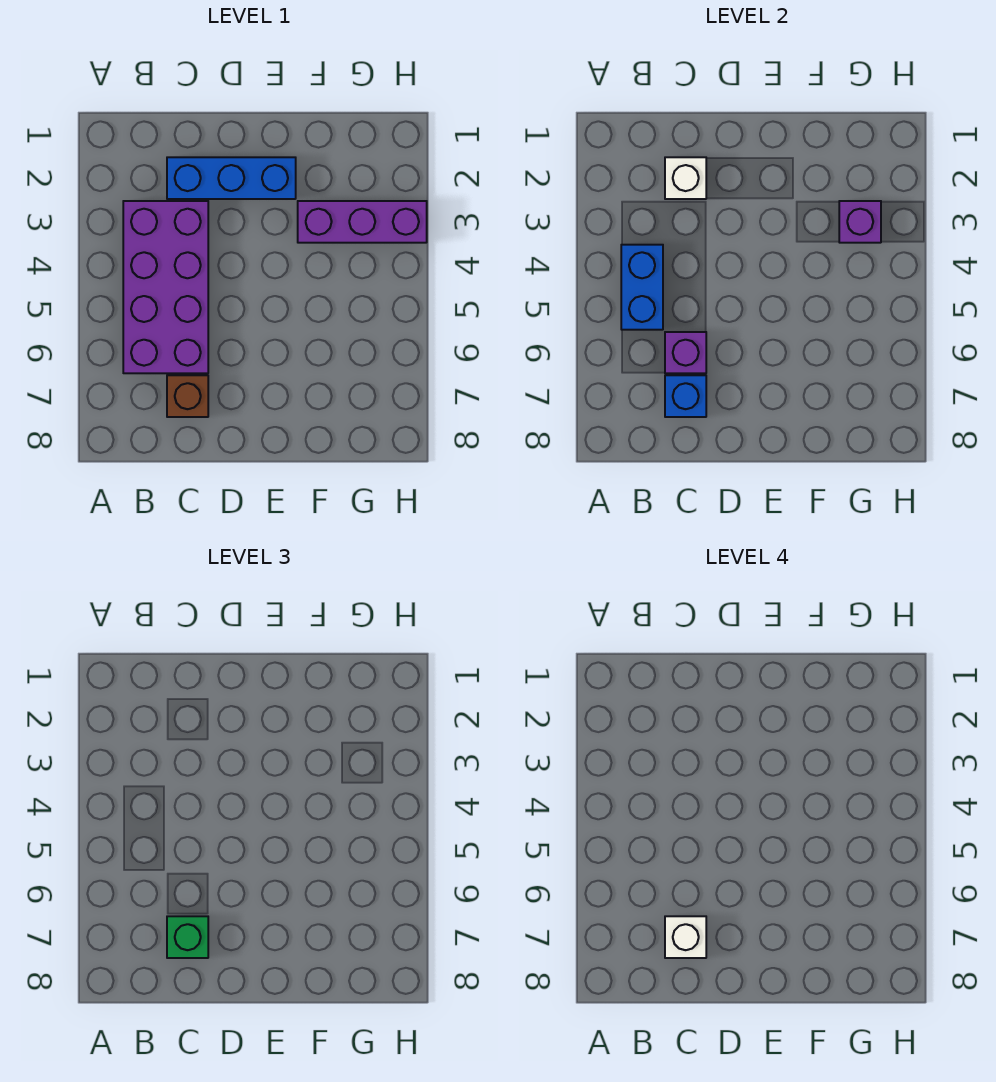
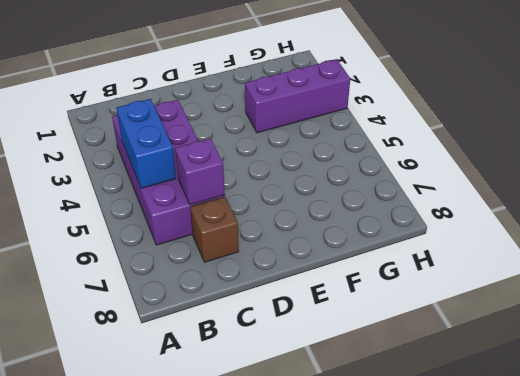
none -> blue 1x3 brick [167,157,296,199]
none -> white 1x1 brick [665,157,706,199]

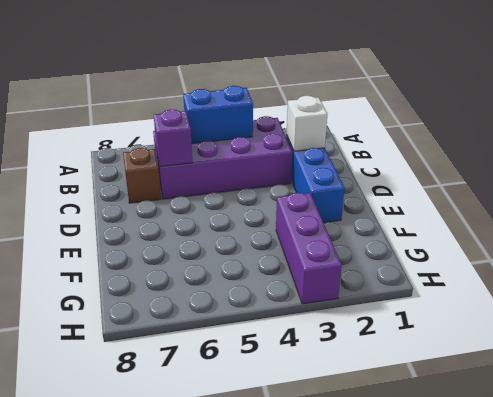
none -> blue 1x1 brick [665,375,706,417]
none -> purple 1x1 brick [839,201,881,243]

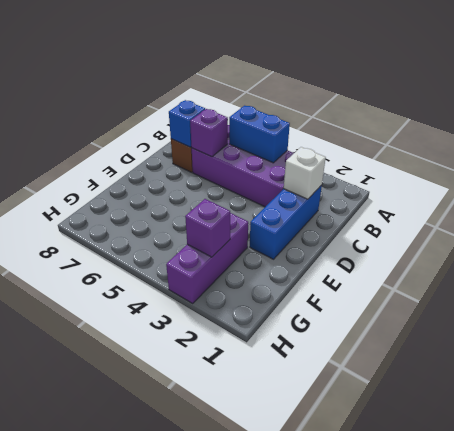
none -> green 1x1 brick [167,916,208,958]
none -> white 1x1 brick [665,916,706,958]

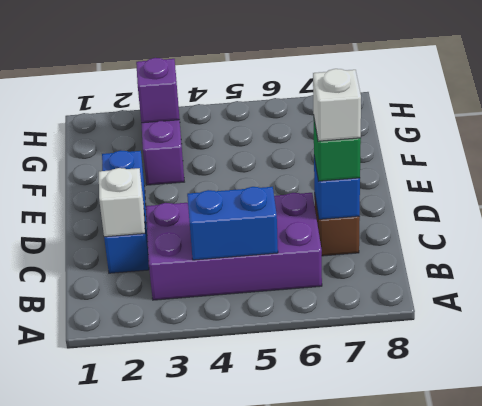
none -> purple 1x1 brick [665,332,706,373]

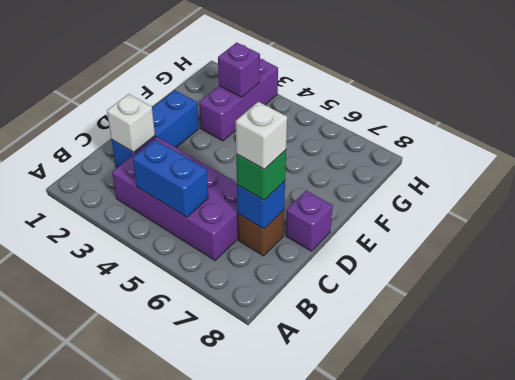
purple 1x1 brick [286,191,333,251] -> purple 1x1 brick moved to [665,332,706,373]

